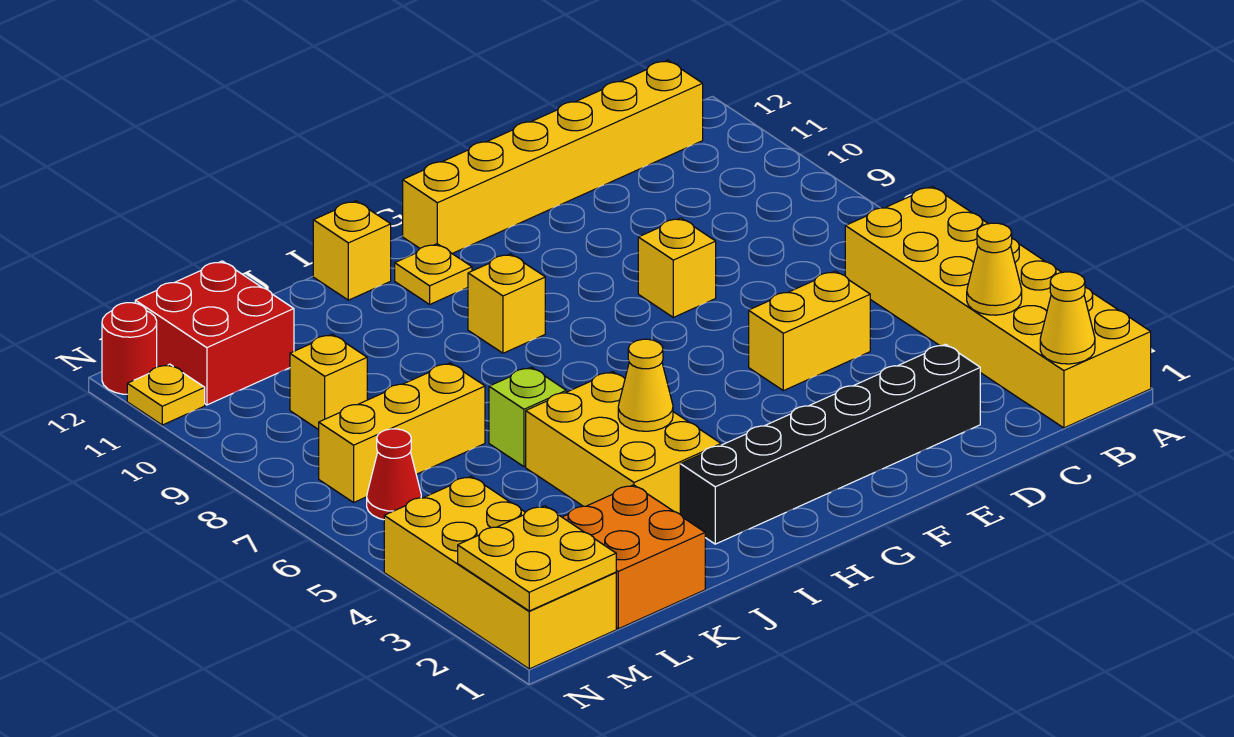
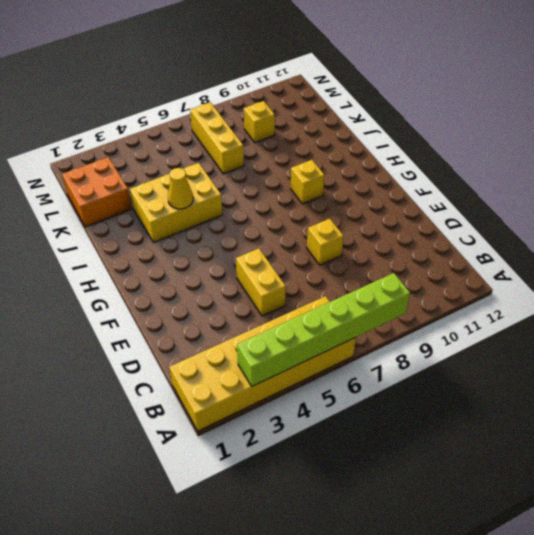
lime 1x6 brick [237,273,410,386] -> none
none -> yellow 1x6 brick [403,60,703,253]
none -> black 1x6 brick [680,344,980,544]
none -> yellow 1x1 plate [395,244,472,304]

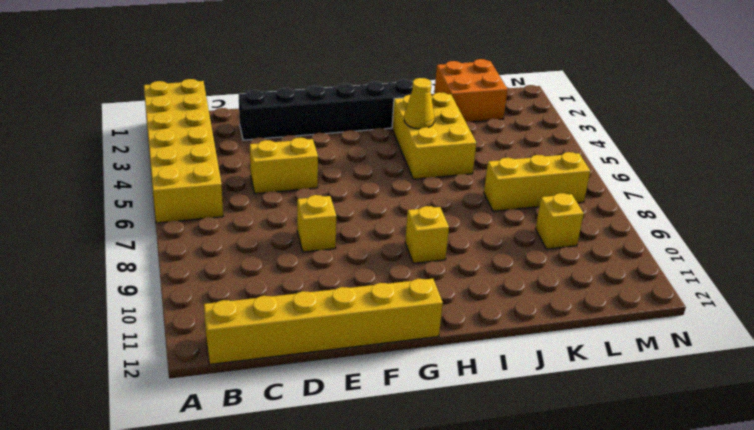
none -> yellow 1x1 plate [395,244,472,304]
none -> yellow 1x1 brick [313,201,391,300]
none -> lime 1x1 brick [489,367,566,467]

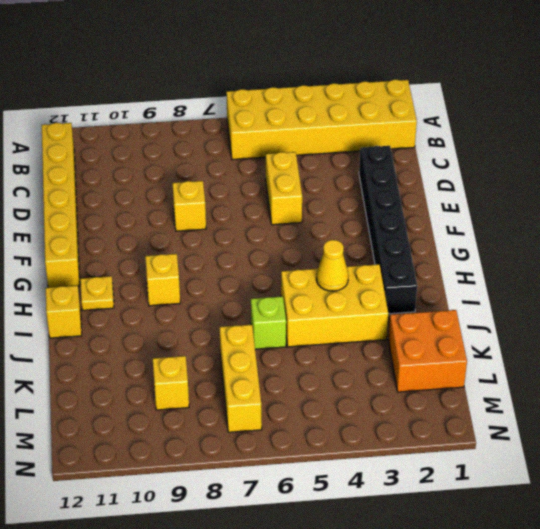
none -> red 2x2 brick [135,261,294,405]
none -> yellow 2x4 brick [384,476,616,669]
none -> red 1x1 cone [367,429,421,520]

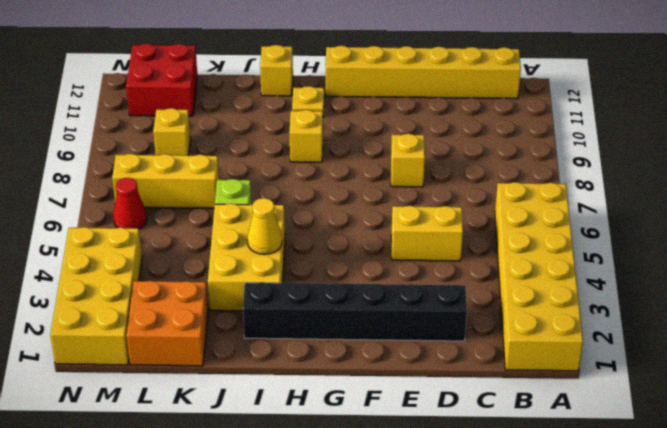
none -> yellow 1x1 plate [127,364,205,425]
none -> red 1x1 round brick [102,303,157,394]
none -> yellow 1x1 cone [1040,272,1095,364]

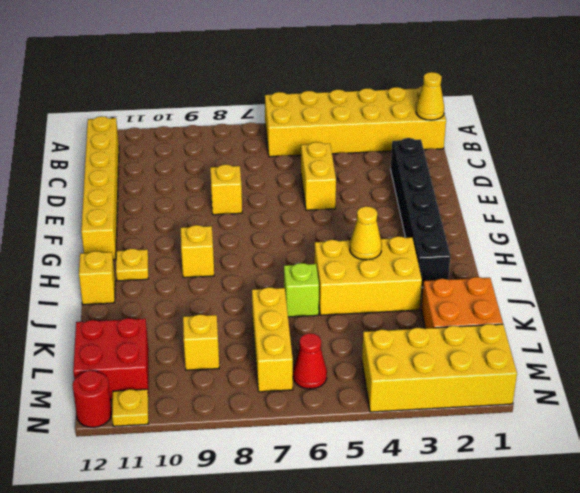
none -> yellow 1x1 cone [967,223,1022,315]
none -> yellow 2x2 plate [458,506,616,611]

